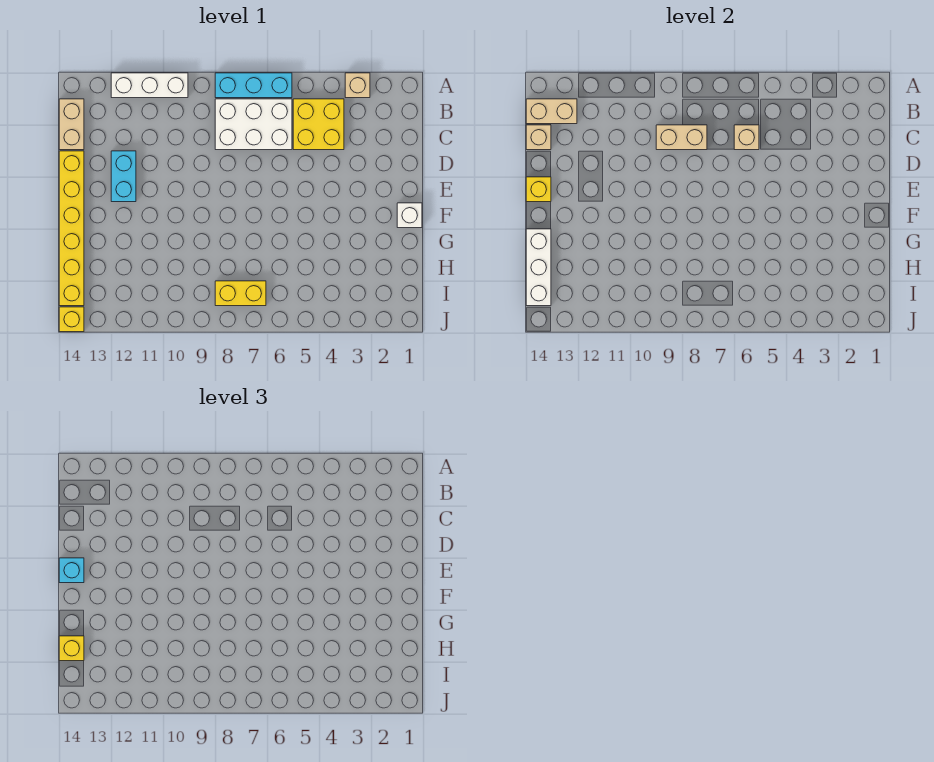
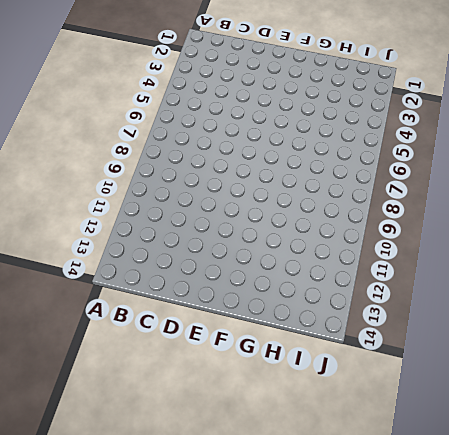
none -> tan 1x1 brick [345,73,370,98]
none -> cyan 1x3 brick [215,73,292,98]
none -> white 1x3 brick [111,73,188,98]

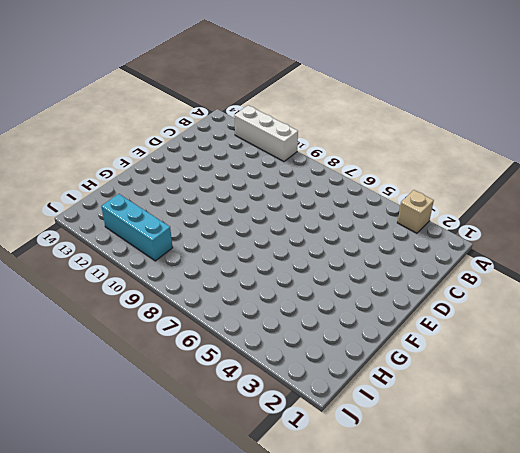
cyan 1x3 brick [101,194,173,261] -> cyan 1x3 brick moved to [215,73,292,98]
none -> yellow 2x2 brick [293,99,344,150]
none -> white 2x3 brick [215,99,292,150]
none -> tan 1x2 brick [59,99,84,150]

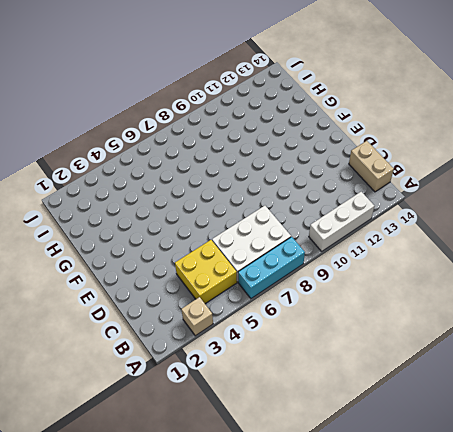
none -> cyan 1x2 brick [111,151,136,202]
none -> yellow 1x6 brick [59,151,84,306]
none -> white 1x1 brick [397,203,422,228]

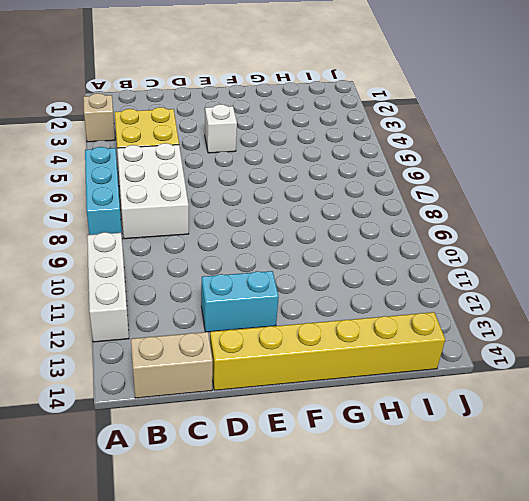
white 1x1 brick [205,104,237,153] -> white 1x1 brick moved to [397,203,422,228]
none -> yellow 1x2 brick [215,281,266,306]
none -> yellow 1x1 brick [59,307,84,332]
none -> tan 1x2 brick [526,99,577,124]

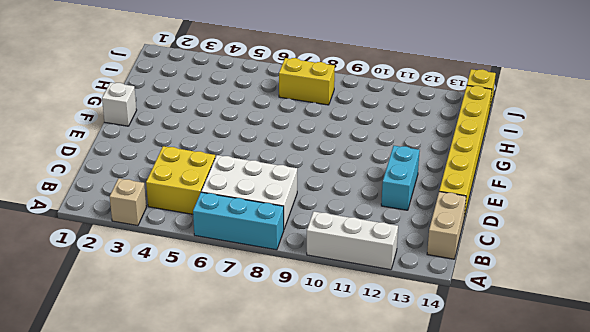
none -> tan 1x2 brick [526,99,577,124]
none -> tan 1x1 brick [734,125,759,150]
none -> tan 1x2 brick [656,125,707,150]

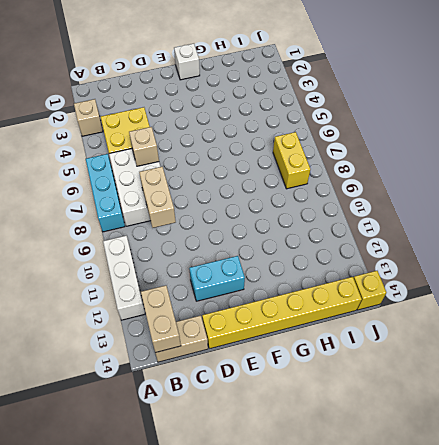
none -> tan 1x1 brick [526,125,551,150]
none -> yellow 1x1 brick [526,177,551,202]
none -> white 1x3 brick [526,229,551,306]

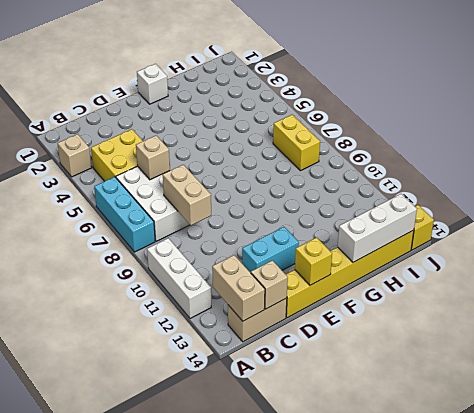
none -> cyan 1x1 brick [59,558,84,583]
none -> yellow 1x1 brick [59,636,84,661]

